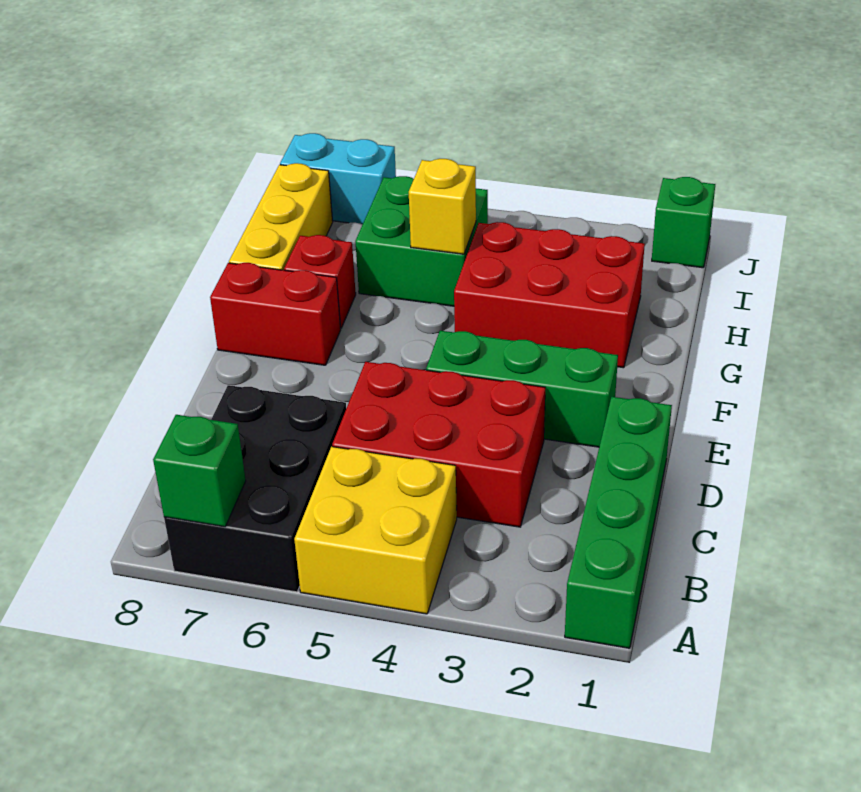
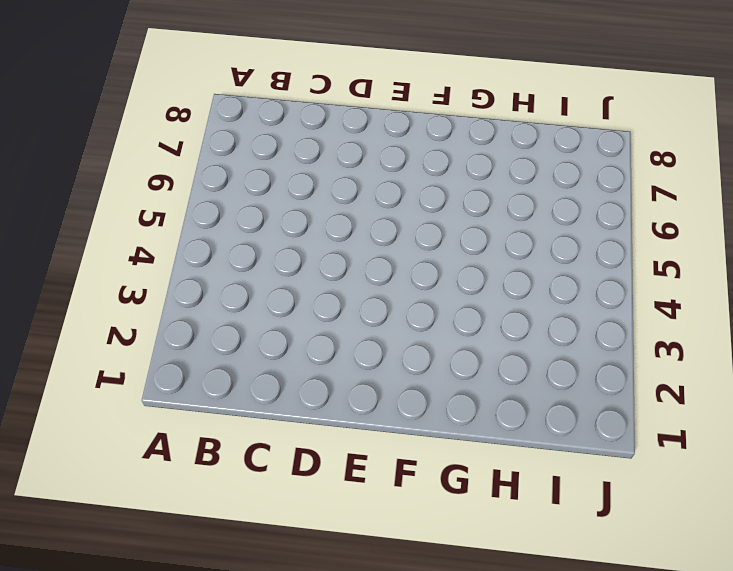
none -> green 1x4 brick [565,397,672,648]
none -> yellow 2x2 brick [294,447,457,614]
none -> black 2x3 brick [164,385,346,592]

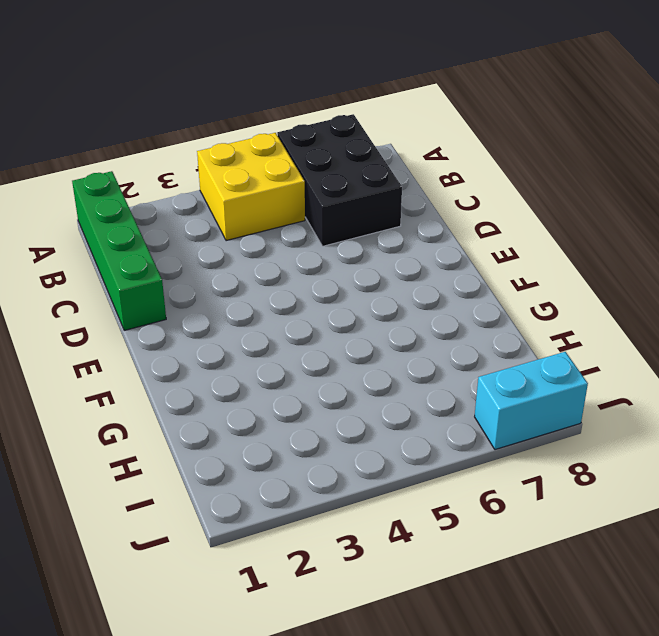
none -> red 2x3 brick [332,362,545,527]
none -> green 1x3 brick [426,331,618,447]
none -> red 1x2 brick [210,263,341,365]

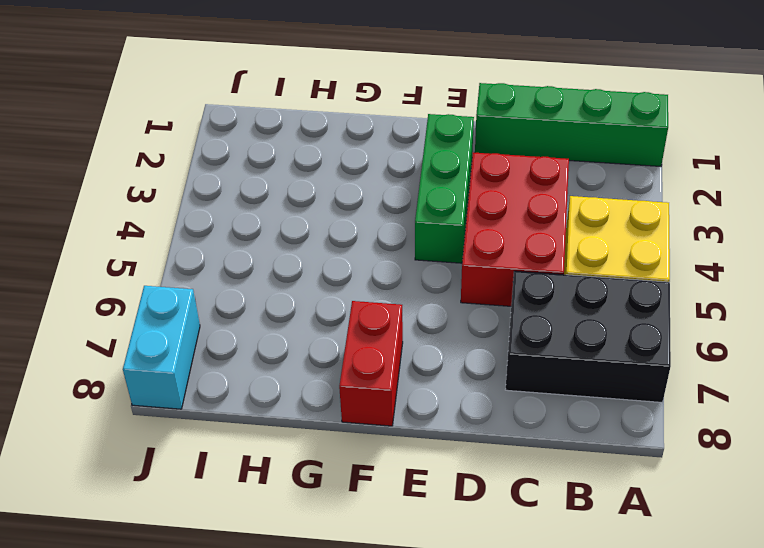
none -> red 2x3 brick [454,222,645,368]
none -> red 1x1 brick [284,235,356,328]
none -> yellow 1x3 brick [229,163,333,270]

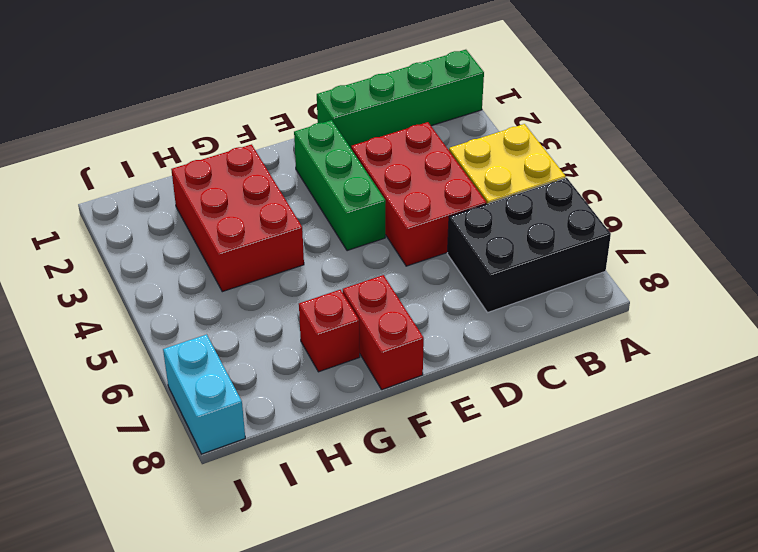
none -> yellow 1x3 brick [229,163,333,270]
none -> green 2x2 brick [355,176,488,306]
none -> green 1x1 brick [652,177,715,268]

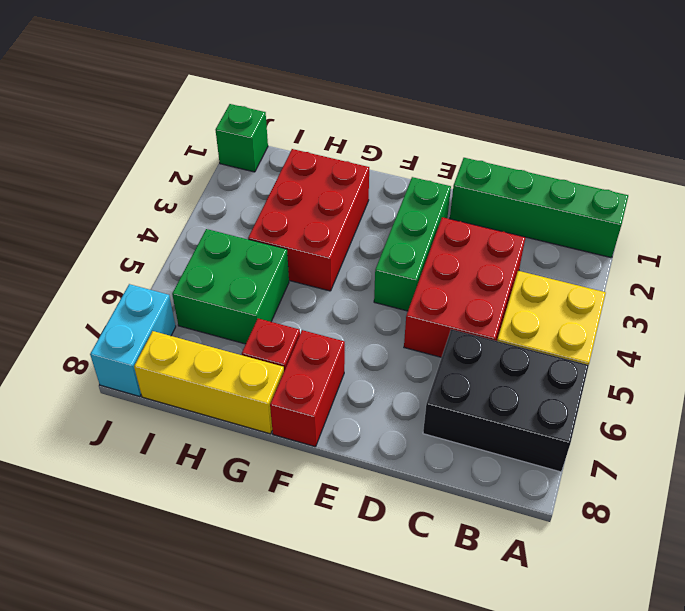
none -> green 1x1 brick [153,415,246,527]
none -> yellow 1x1 brick [409,159,476,254]

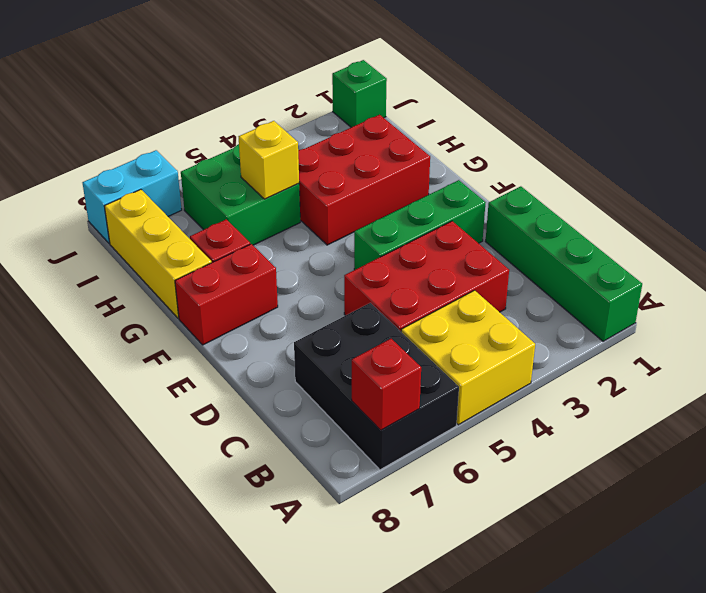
red 1x1 brick [352,339,421,430] -> green 1x1 brick [153,415,246,527]

